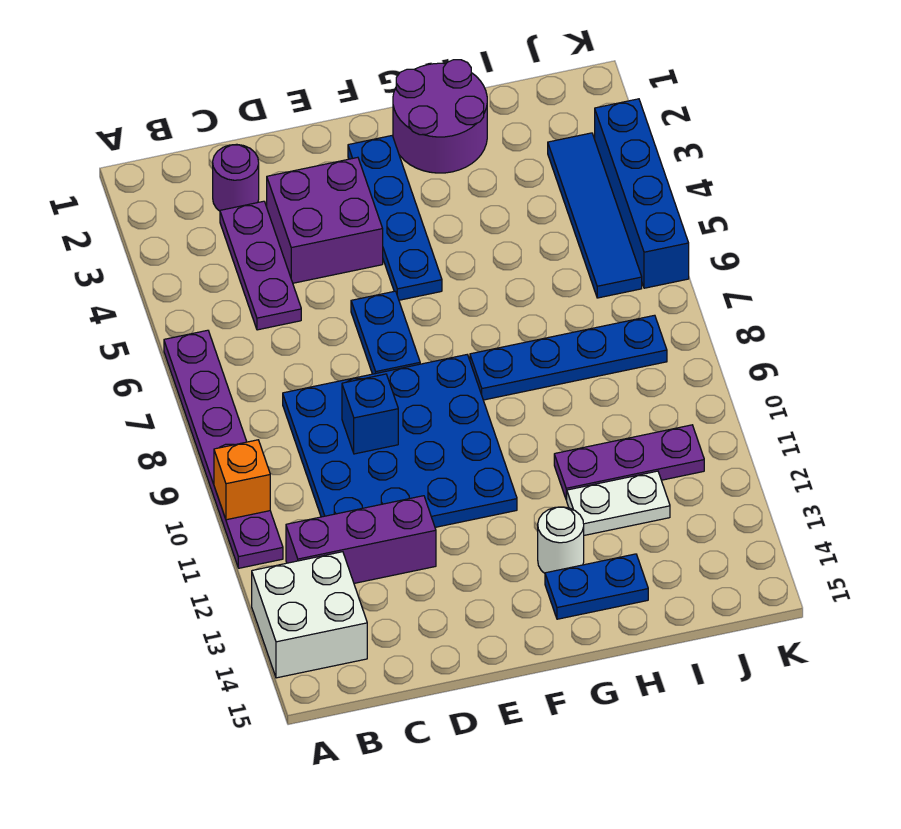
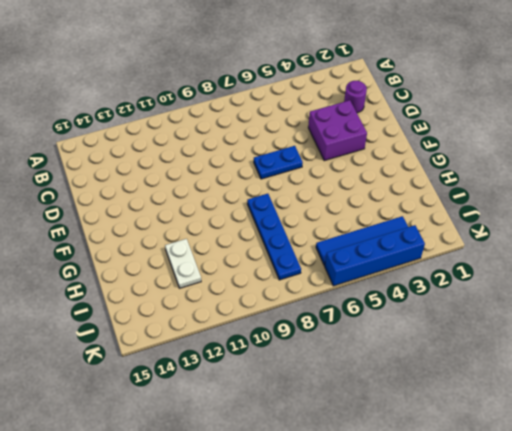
none -> purple 1x6 plate [164,330,283,568]
none -> white 2x2 brick [252,552,367,678]
none -> purple 1x3 brick [286,496,436,583]

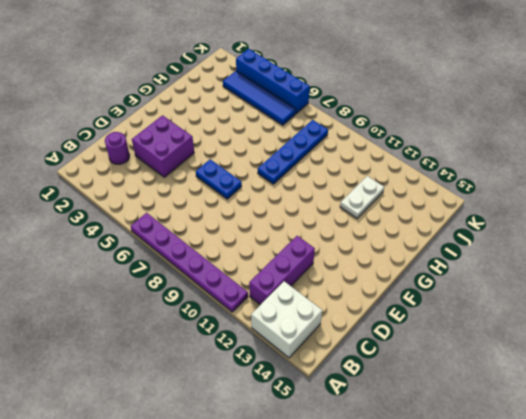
none -> purple 1x3 plate [220,201,301,330]
none -> blue 4x4 plate [283,355,517,527]
none -> blue 1x4 plate [348,136,442,300]

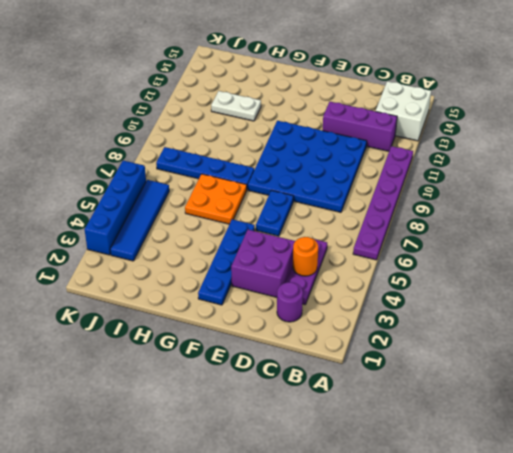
orange 1x1 round brick [293,237,318,276] -> none
orange 2x2 plate [185,174,247,224] -> none
none -> purple 2x2 round brick [393,60,487,173]
none -> white 1x1 round brick [538,507,584,573]
none -> blue 1x2 plate [545,554,648,619]

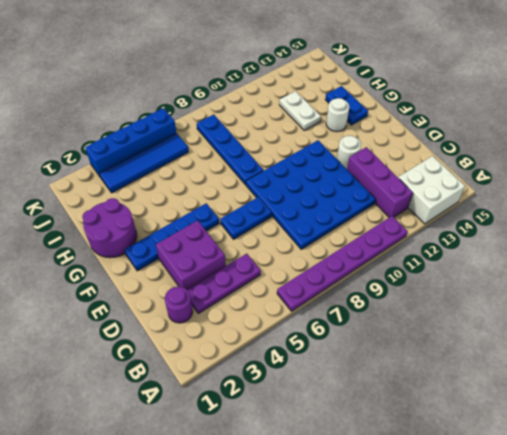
white 1x1 round brick [337,136,361,169] -> none
none -> purple 1x3 plate [554,425,704,500]
none -> orange 1x1 brick [214,440,270,520]
none -> blue 1x1 brick [342,374,398,454]

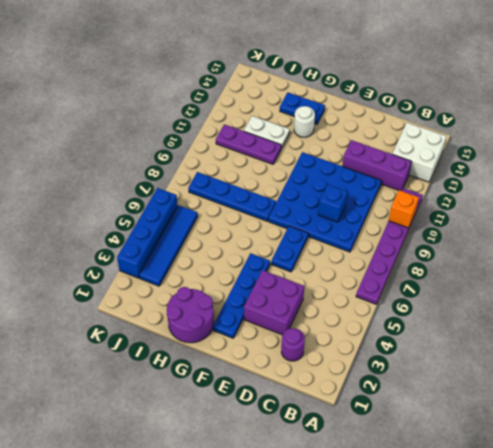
none -> purple 1x3 plate [220,201,301,330]

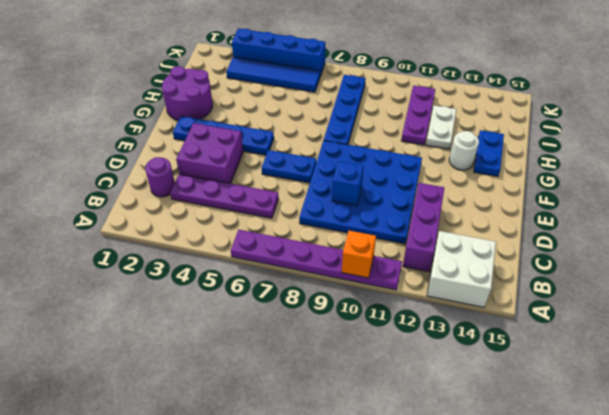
purple 1x4 plate [170,174,279,218] -> purple 1x3 plate [220,201,301,330]

